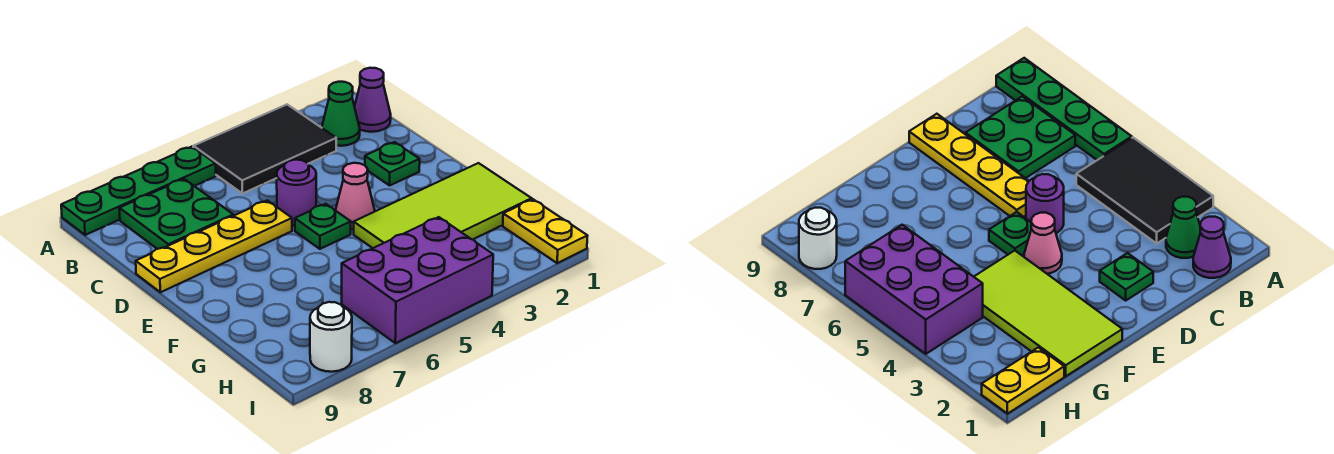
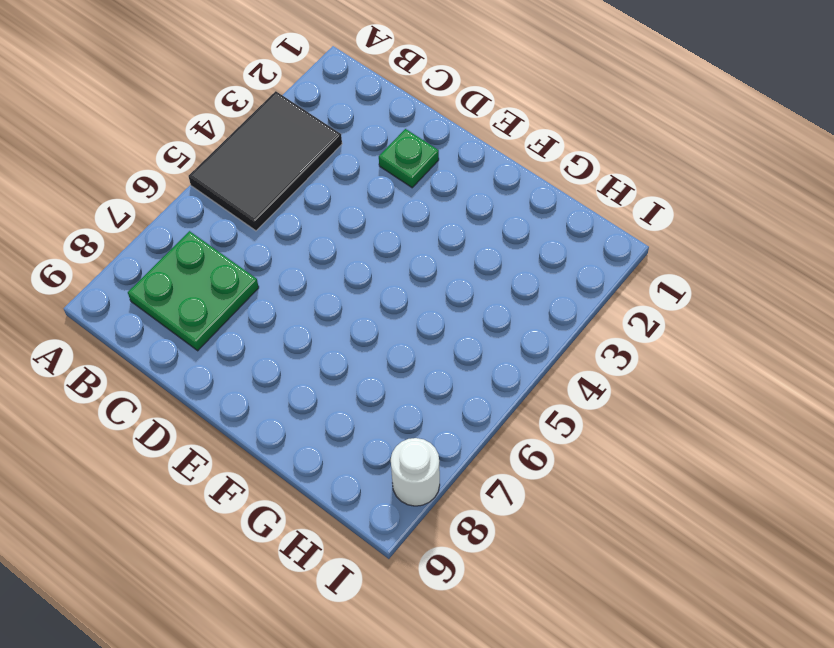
none -> green 1x4 plate [61,147,216,235]
none -> purple 1x1 cone [355,68,391,132]
none -> green 1x1 cone [322,82,360,146]

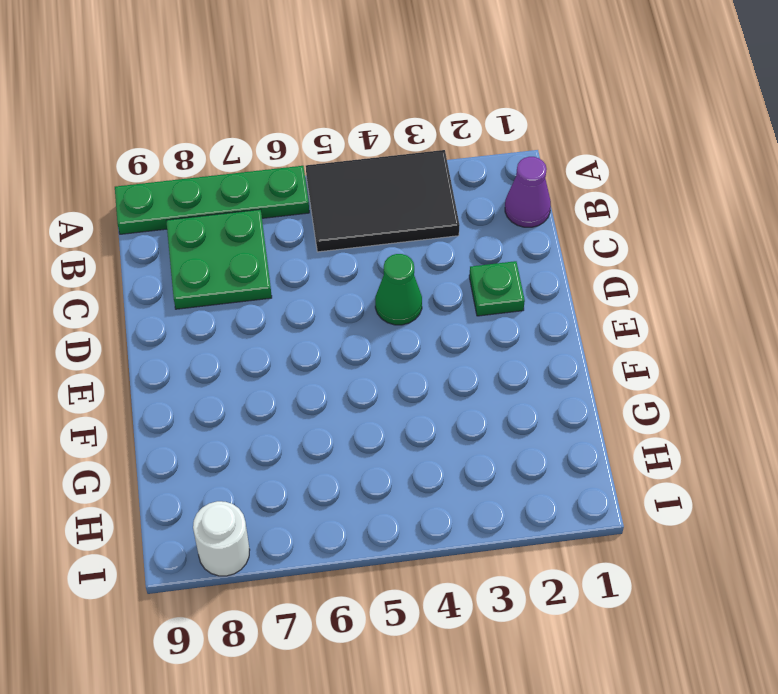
green 1x1 cone [375,254,422,325] -> green 1x1 cone moved to [322,82,360,146]
none -> purple 1x1 round brick [277,160,316,226]
none -> yellow 1x4 plate [136,200,292,292]
none -> pink 1x1 cone [336,163,375,229]

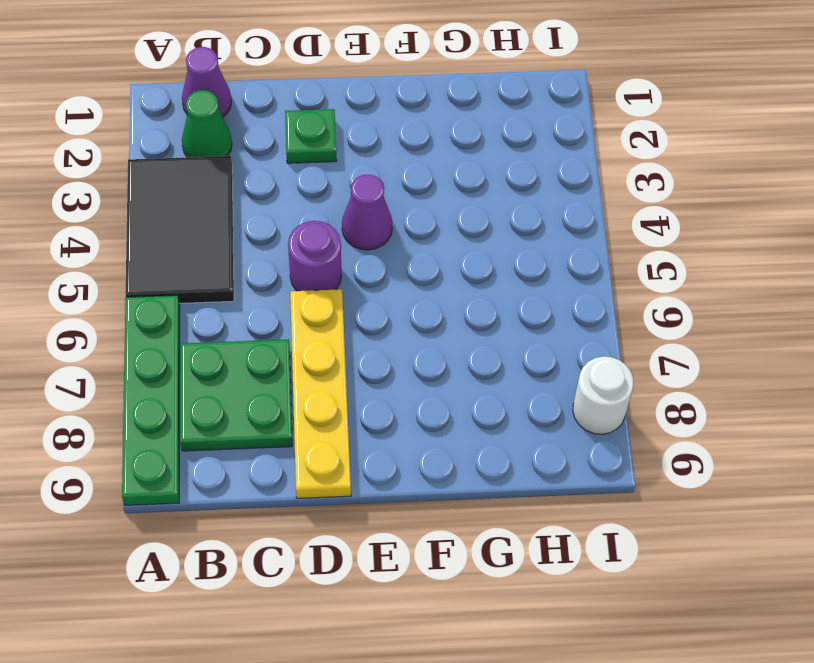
purple 1x1 cone [342,175,393,250] -> pink 1x1 cone [336,163,375,229]
none -> green 1x1 plate [295,204,351,249]
none -> lime 2x4 tile [354,163,532,248]
none -> yellow 1x2 plate [503,199,587,263]

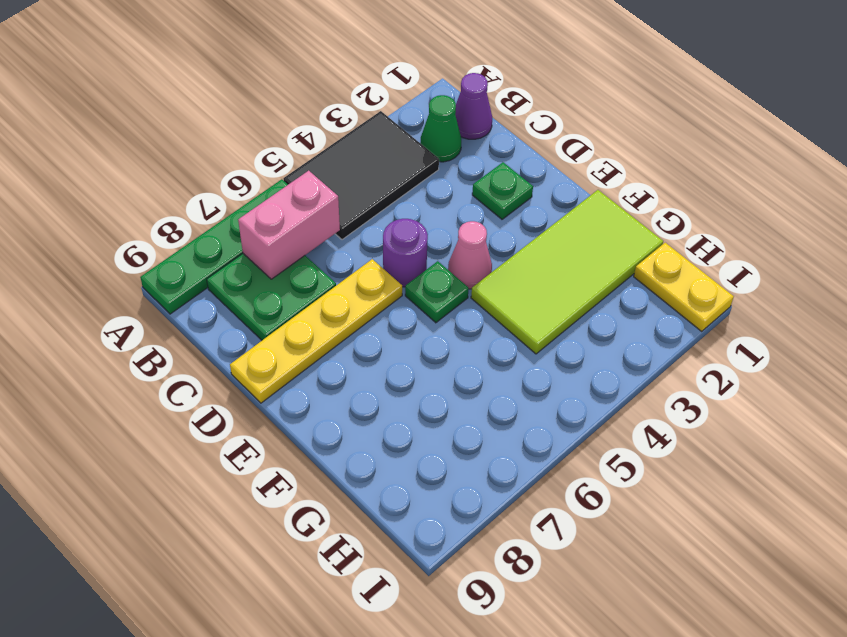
pink 1x2 brick [238,171,340,279] -> none
none -> purple 2x3 brick [342,217,493,343]
none -> white 1x1 round brick [310,302,352,372]

